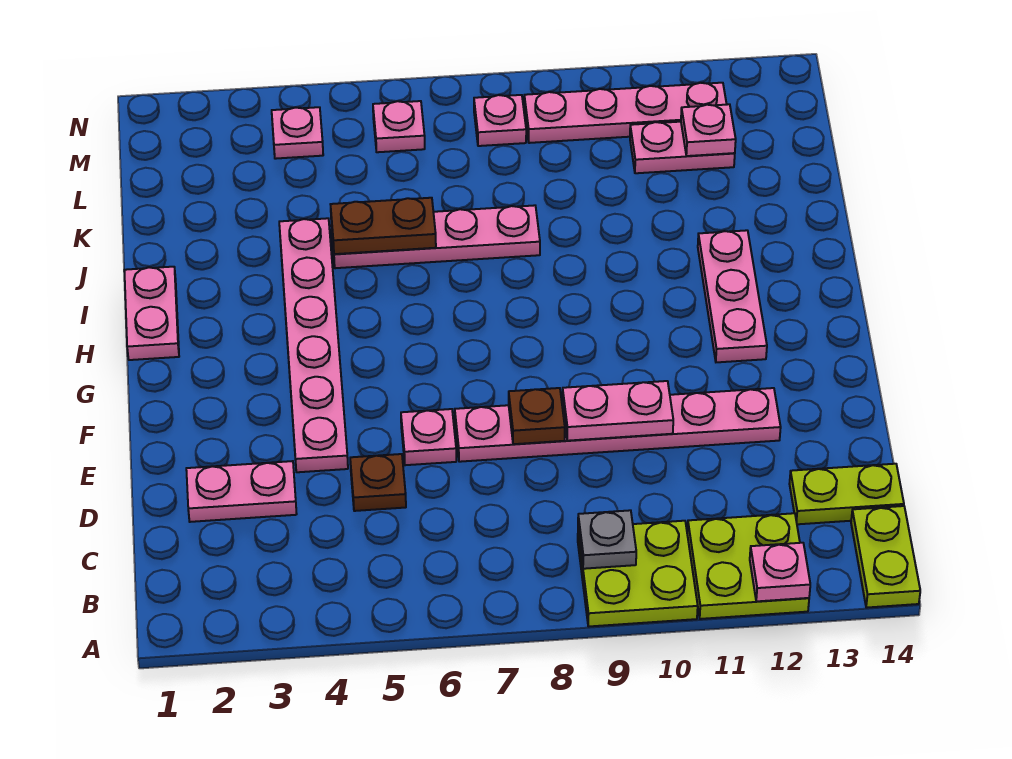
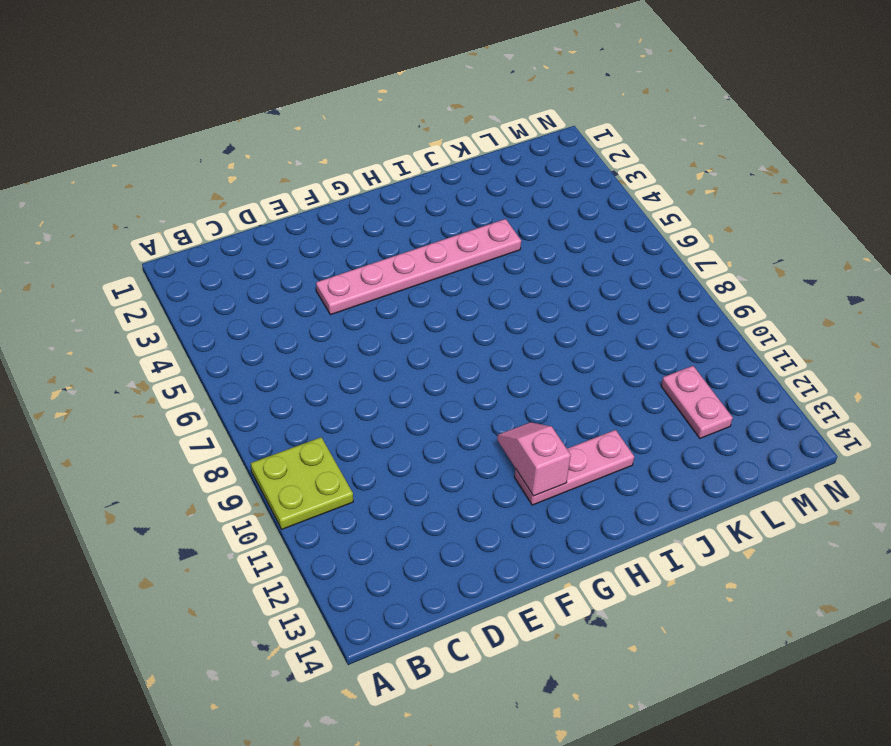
pink 1x2 slope [497,422,571,496] -> none
none -> lime 2x2 plate [687,513,809,619]
none -> lime 1x2 plate [851,506,920,608]
none -> lime 1x2 plate [789,464,904,524]

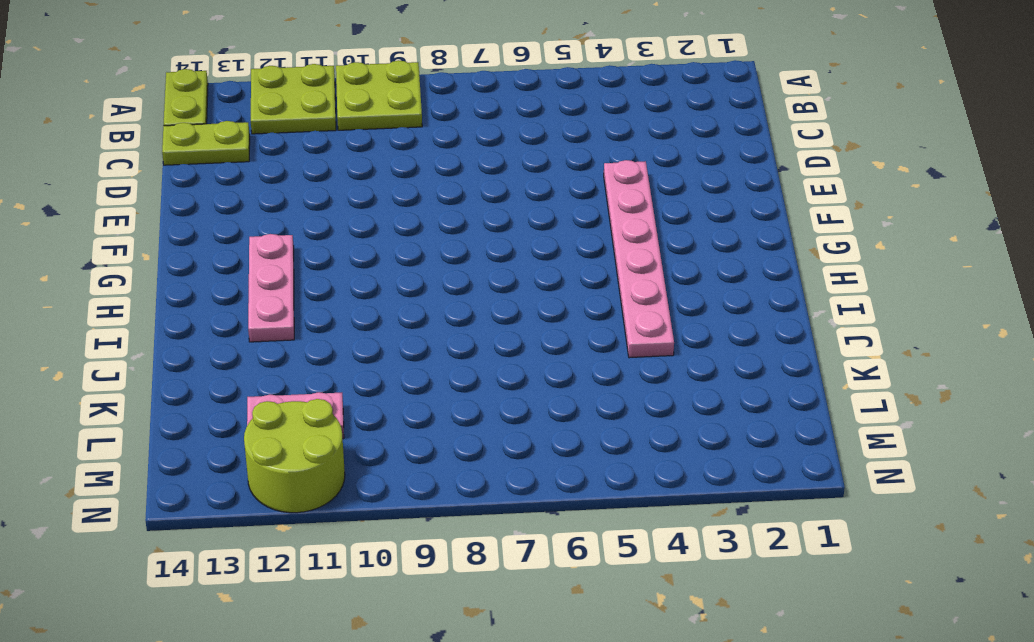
lime 2x2 round brick [244,399,345,513] -> pink 1x4 plate [524,83,727,143]
none -> pink 1x2 plate [186,461,297,522]
none -> brown 1x1 plate [350,454,406,511]
none -> pink 1x1 plate [401,409,456,465]

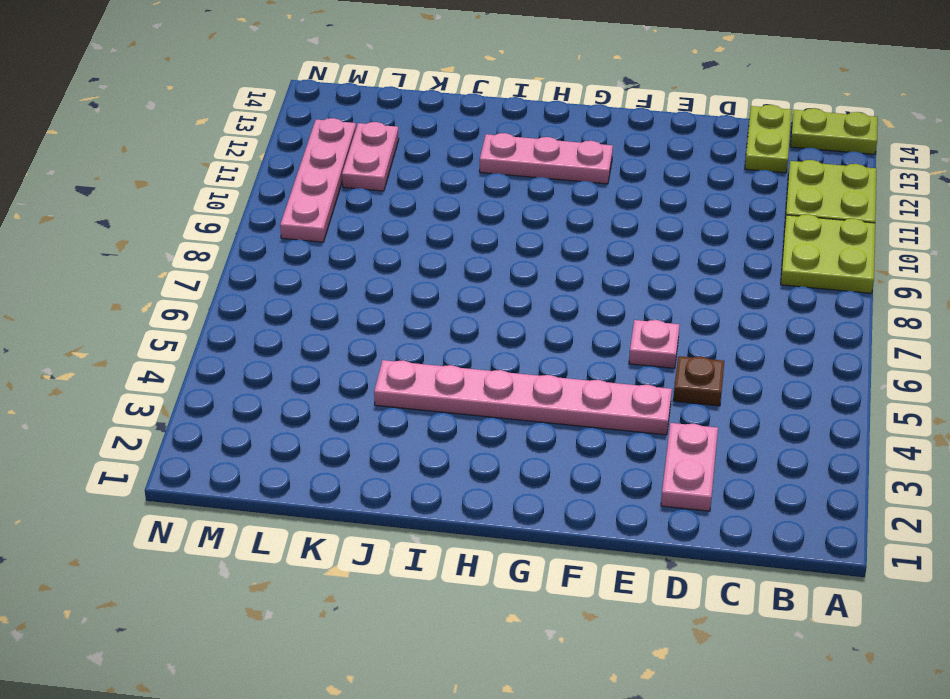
none -> pink 1x6 plate [455,388,781,462]
none -> pink 1x2 plate [124,267,179,360]
none -> pink 1x4 plate [331,205,540,268]

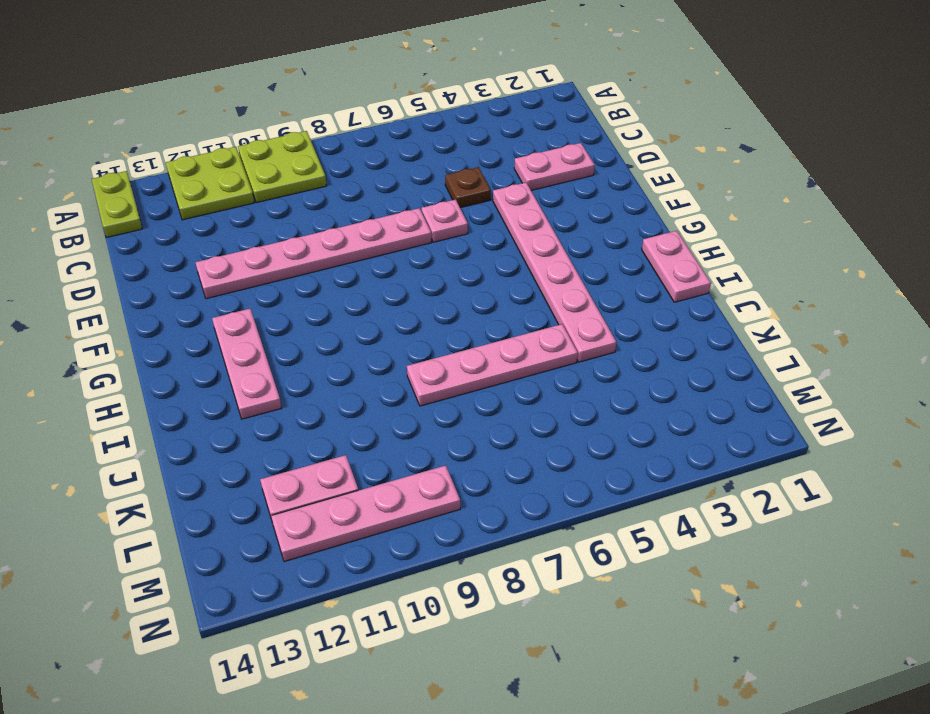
none -> lime 1x2 plate [789,464,904,524]
none -> pink 1x1 plate [272,107,323,159]
none -> pink 1x1 plate [373,101,425,152]

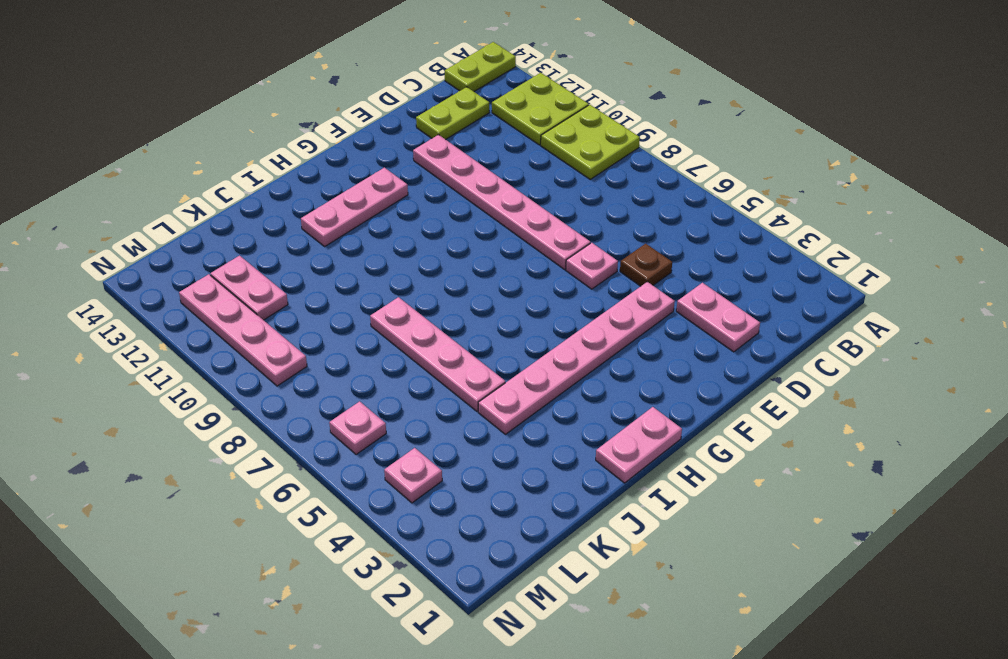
lime 1x2 plate [416,87,489,140] -> lime 1x2 plate turned to [789,464,904,524]
none -> pink 1x1 plate [474,95,526,146]
none -> pink 1x1 plate [750,543,810,601]
none -> grey 1x1 plate [578,510,636,569]

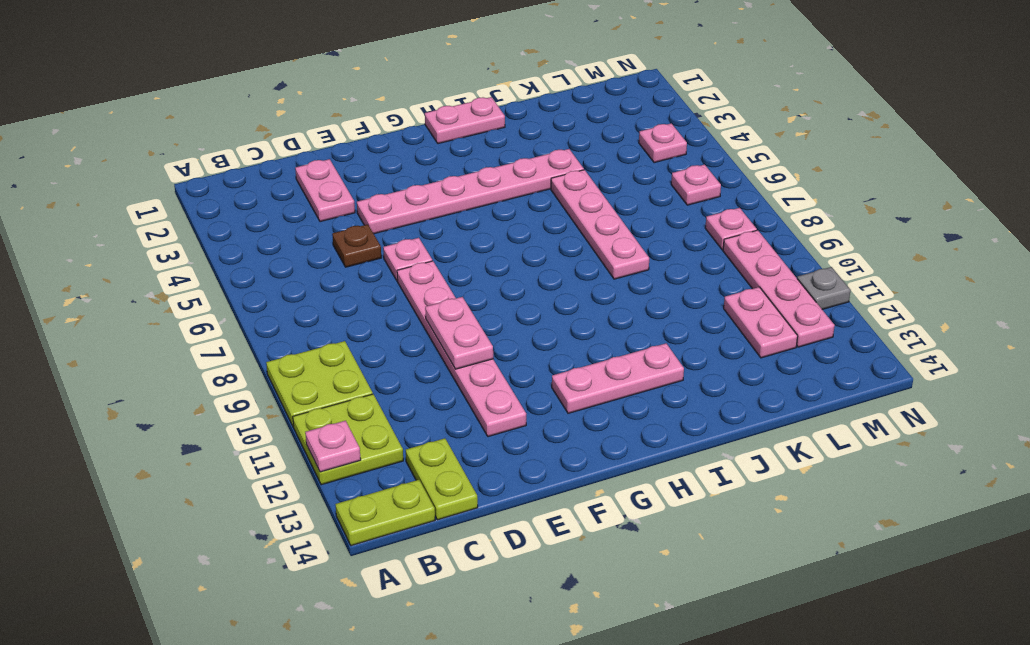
grey 1x1 plate [797,267,851,309] -> grey 1x1 plate moved to [578,510,636,569]
none -> brown 1x1 plate [509,388,565,444]
none -> brown 1x2 plate [330,198,436,254]
none -> pink 1x1 plate [681,104,736,156]

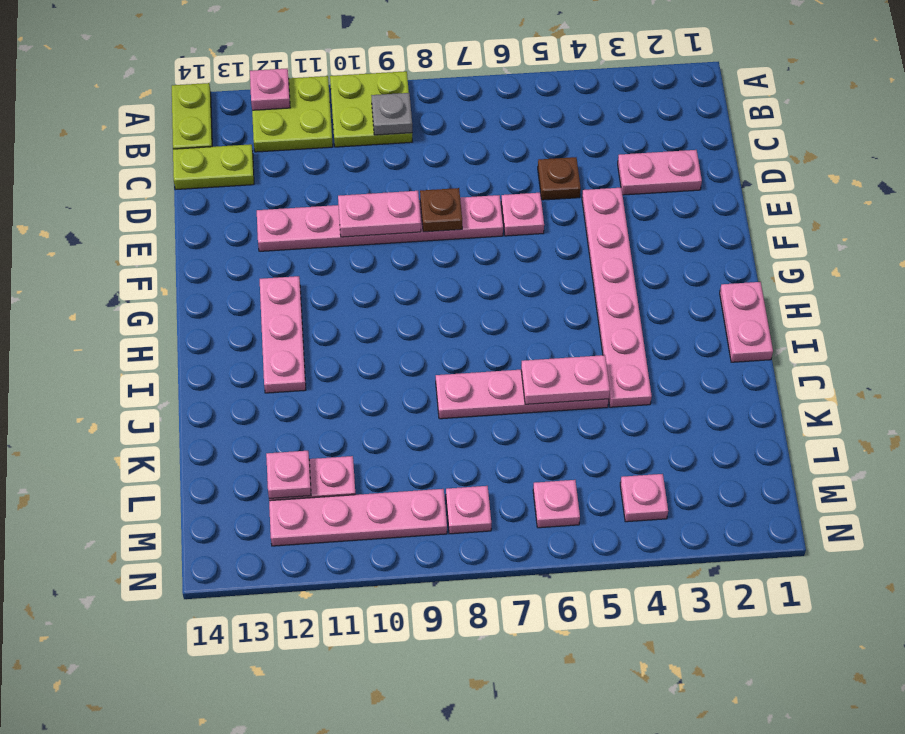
pink 1x2 plate [521,355,610,404] -> brown 1x2 plate [330,198,436,254]

